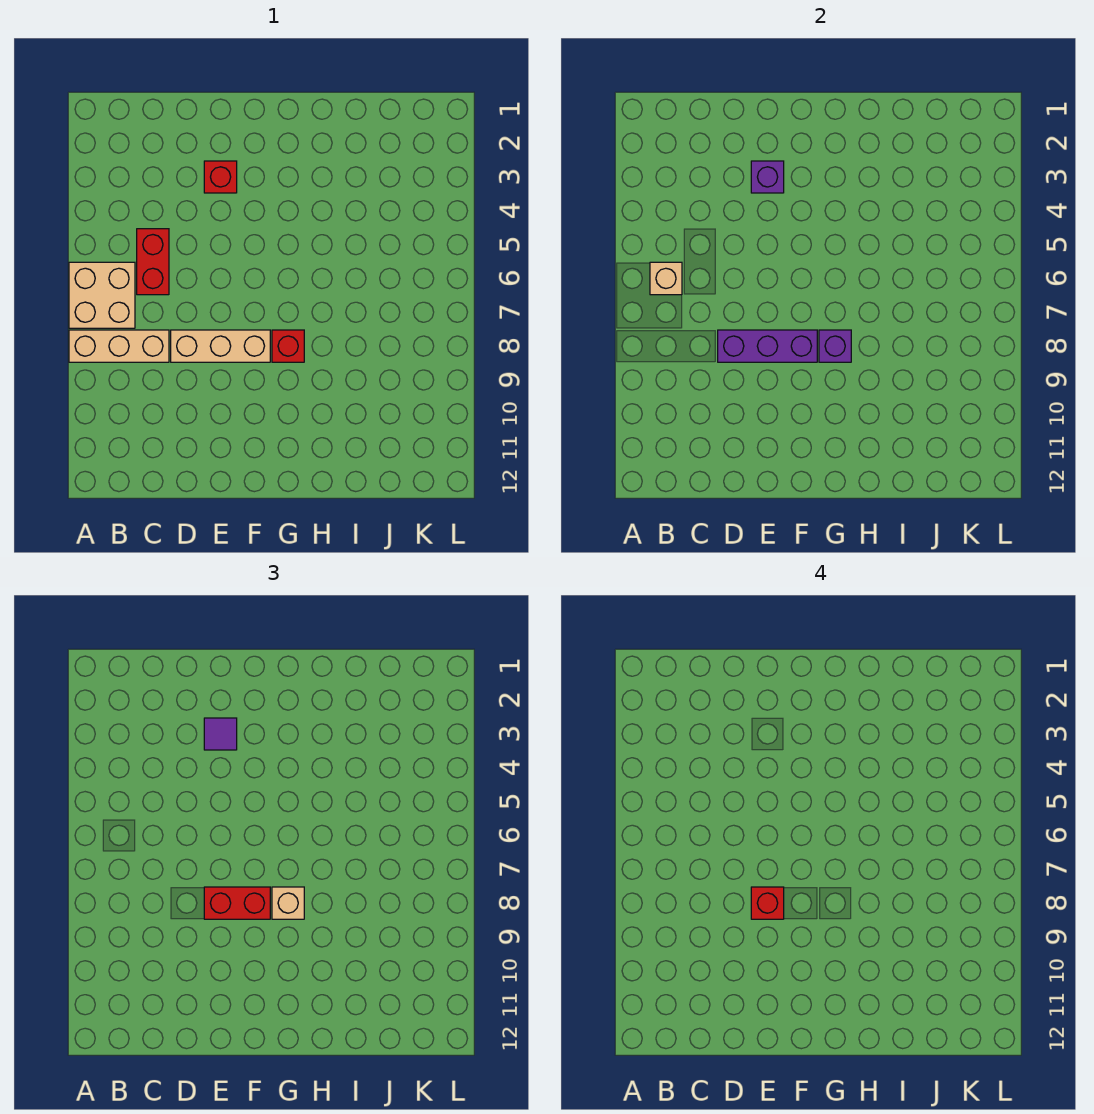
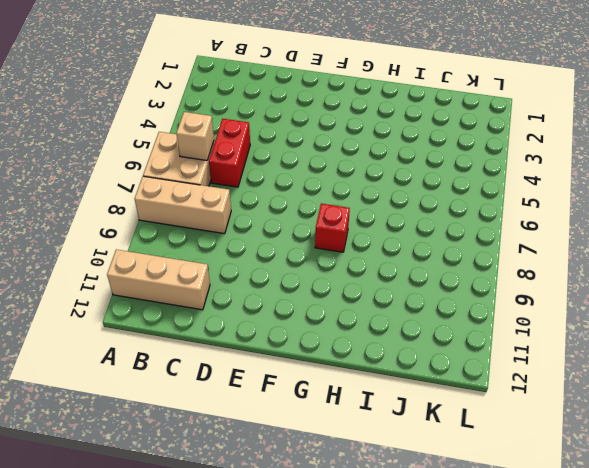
tan 1x3 brick [107,250,210,310] -> tan 1x3 brick moved to [171,330,270,362]
none -> red 1x1 brick [204,161,237,193]
none -> purple 1x3 brick [718,330,817,362]
none -> purple 1x1 brick [751,161,784,193]

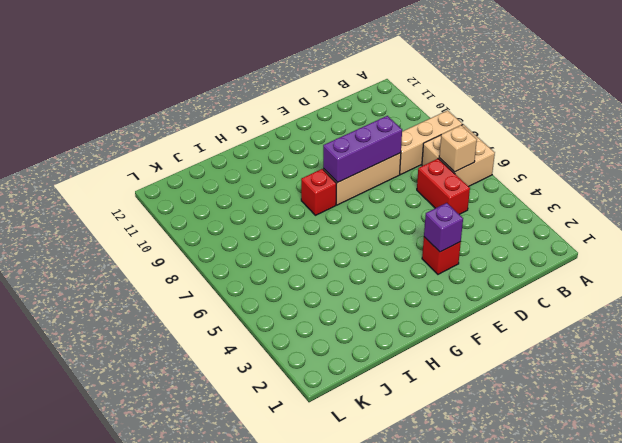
none -> purple 1x1 brick [819,330,851,362]
none -> purple 1x1 tile [204,718,237,750]
none -> red 1x2 brick [204,887,270,919]

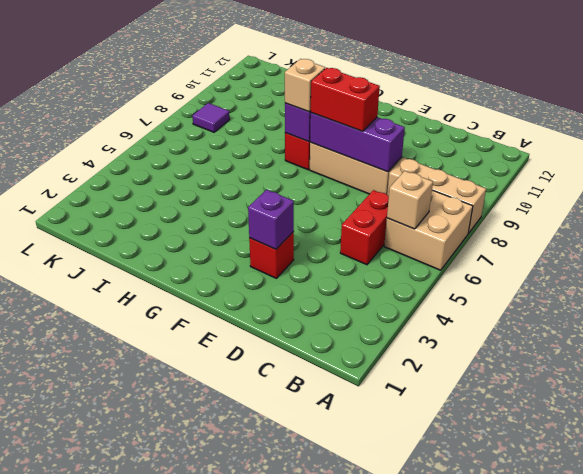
purple 1x1 tile [192,103,230,132] -> purple 1x1 tile moved to [204,718,237,750]
none -> red 1x1 brick [751,887,784,919]

